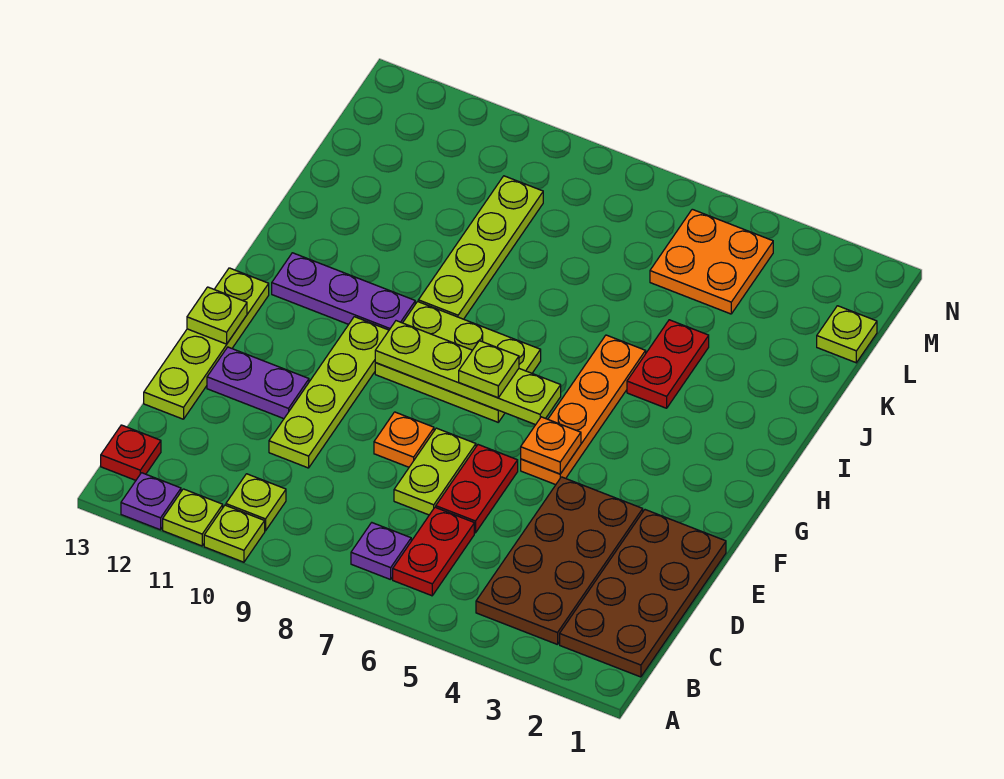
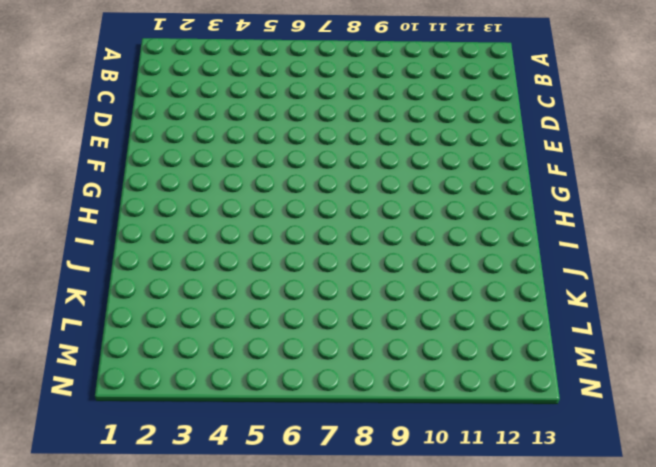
none -> lime 1x1 plate [204,505,265,562]
none -> lime 1x1 plate [163,489,223,546]
none -> purple 1x1 plate [121,473,181,530]

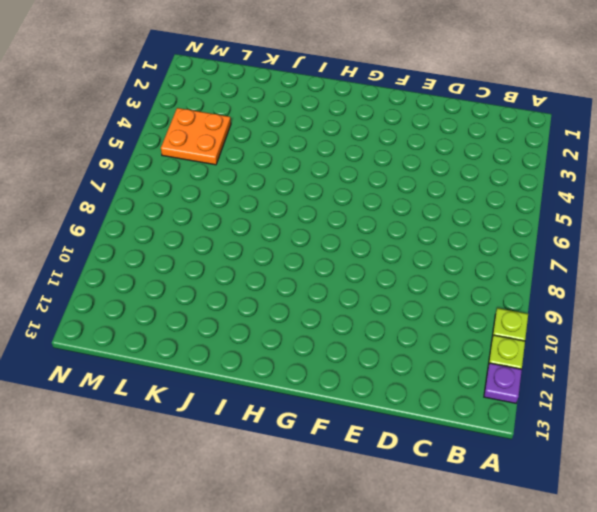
none -> brown 2x4 plate [560,510,726,677]
none -> brown 2x4 plate [476,477,643,645]
none -> red 1x2 plate [393,507,474,596]

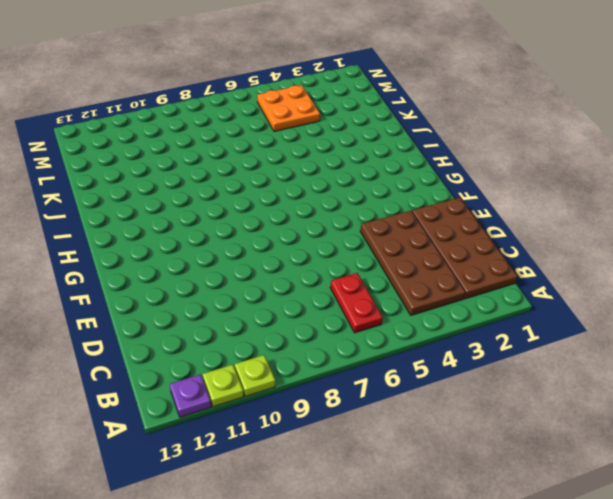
none -> purple 1x1 plate [351,523,411,580]
none -> lime 1x1 plate [226,474,286,531]
none -> red 1x1 plate [101,425,161,480]

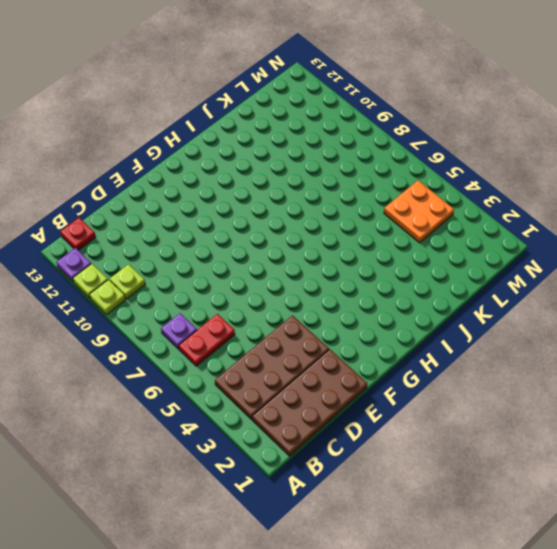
none -> red 1x2 plate [436,445,518,533]
none -> lime 1x2 plate [394,428,476,515]
none -> lime 1x4 plate [269,317,389,468]

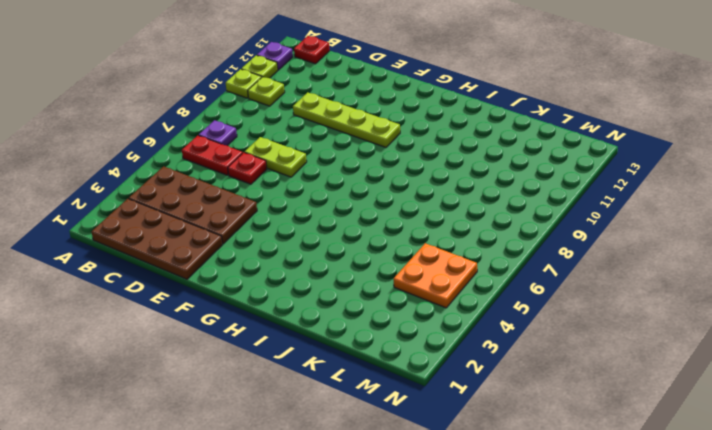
red 1x1 plate [228,152,267,184] -> red 1x2 plate [436,445,518,533]
none -> lime 1x4 plate [144,268,269,419]
none -> orange 1x1 plate [374,412,434,467]
none -> purple 1x2 plate [207,347,309,419]

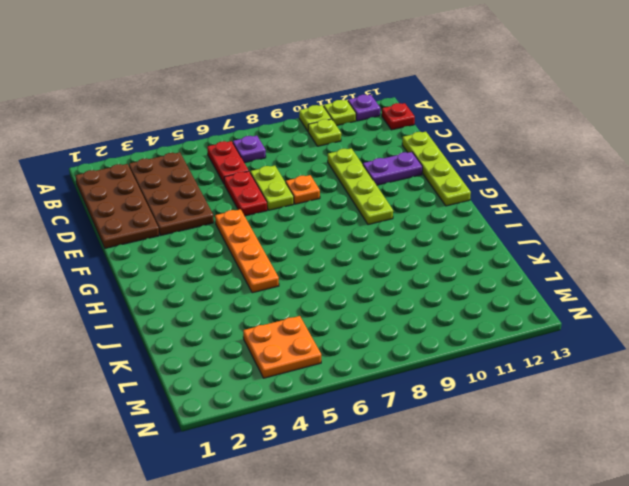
none -> lime 2x3 plate [375,302,541,422]
none -> purple 1x3 plate [272,253,415,330]
none -> red 1x2 plate [627,320,709,408]

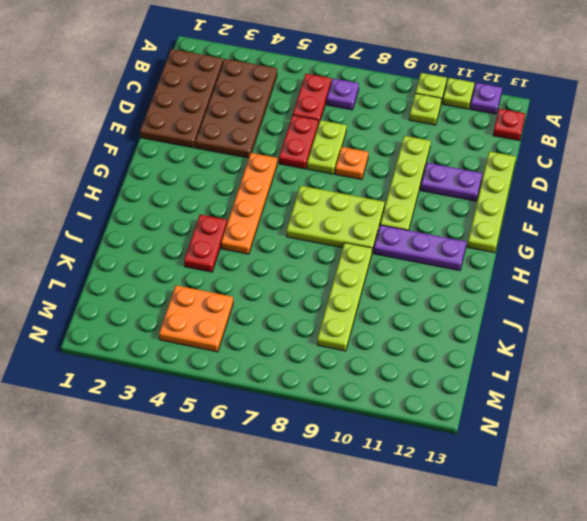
none -> lime 1x1 plate [817,306,877,363]
none -> orange 1x1 plate [521,417,581,474]
none -> lime 1x1 plate [187,287,247,344]

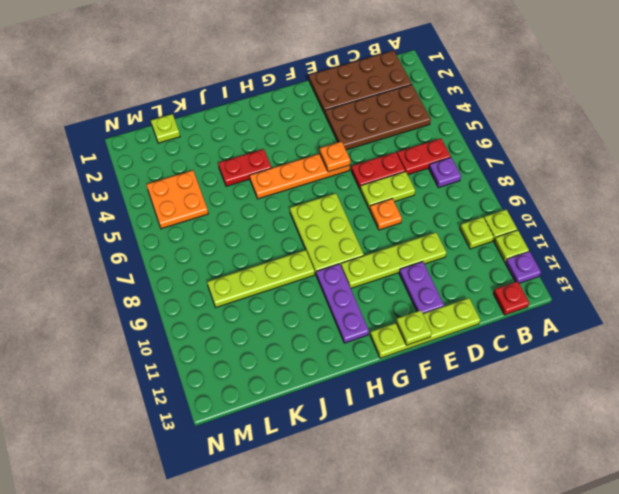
none -> lime 1x4 plate [375,321,561,425]
none -> lime 1x1 plate [459,341,519,398]

